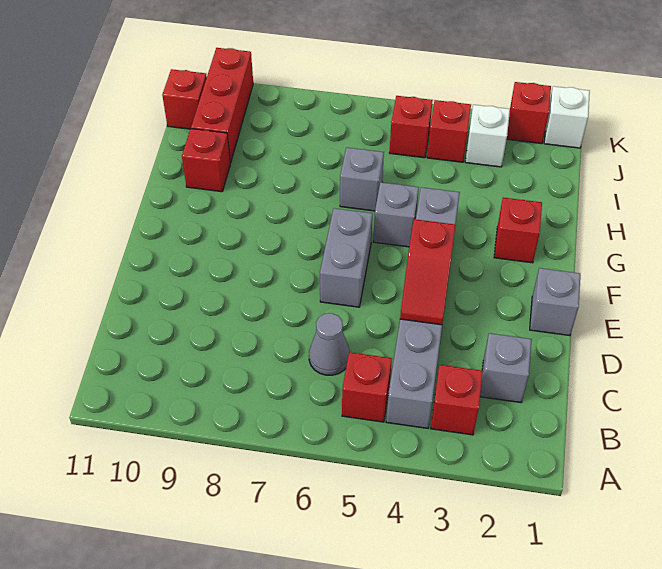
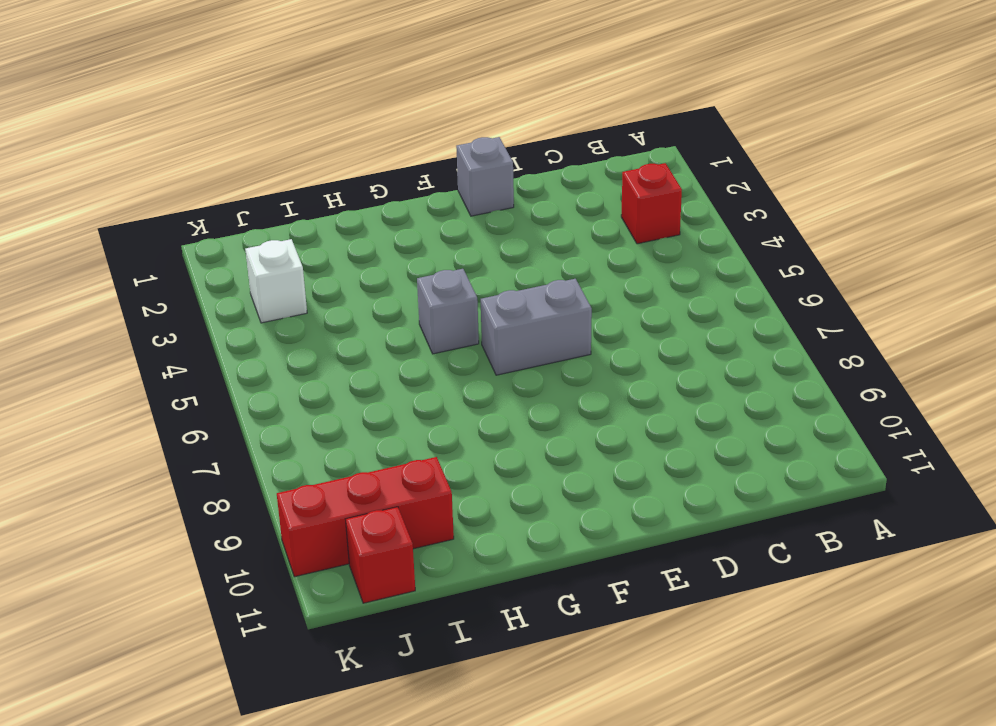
none -> grey 1x6 brick [386,187,460,428]
none -> red 1x1 brick [342,352,392,422]
none -> grey 1x1 brick [480,333,532,403]

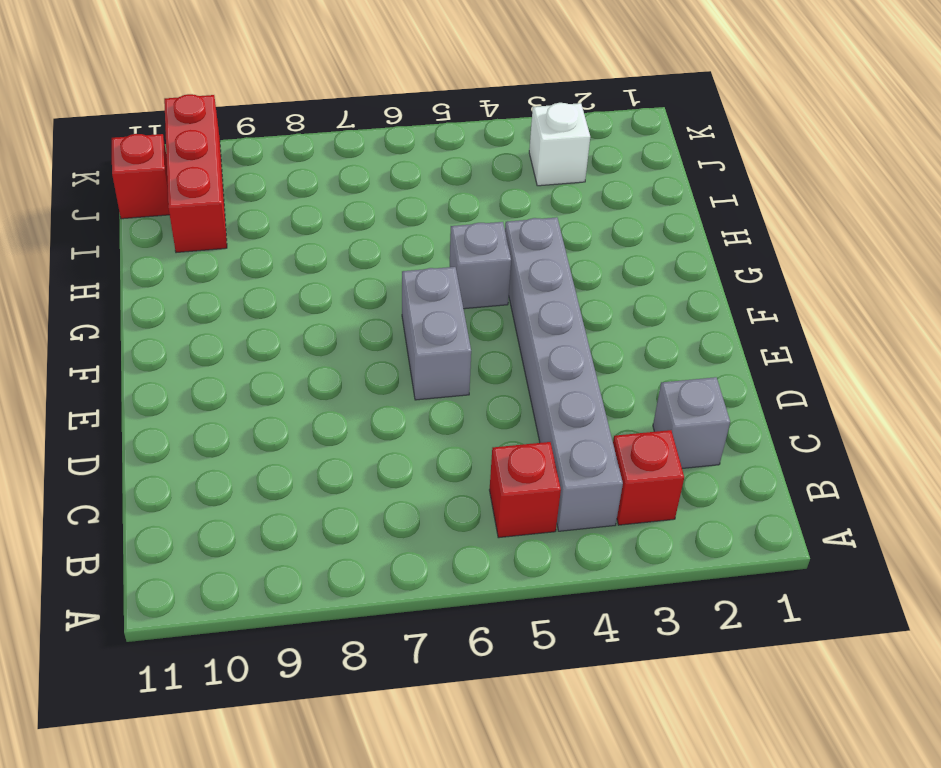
none -> grey 1x1 cone [309,313,350,375]
none -> grey 1x1 brick [530,268,580,336]
none -> red 1x1 brick [494,198,542,263]

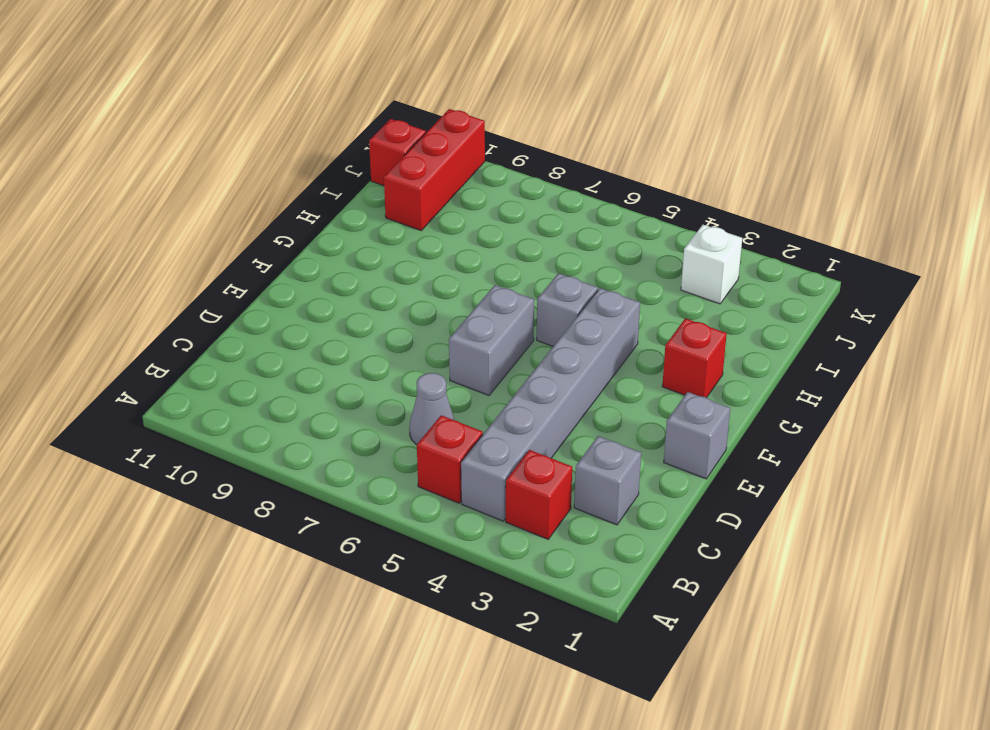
none -> grey 1x1 brick [340,147,384,211]
none -> red 1x1 brick [182,129,230,192]
none -> red 1x1 brick [427,100,471,162]

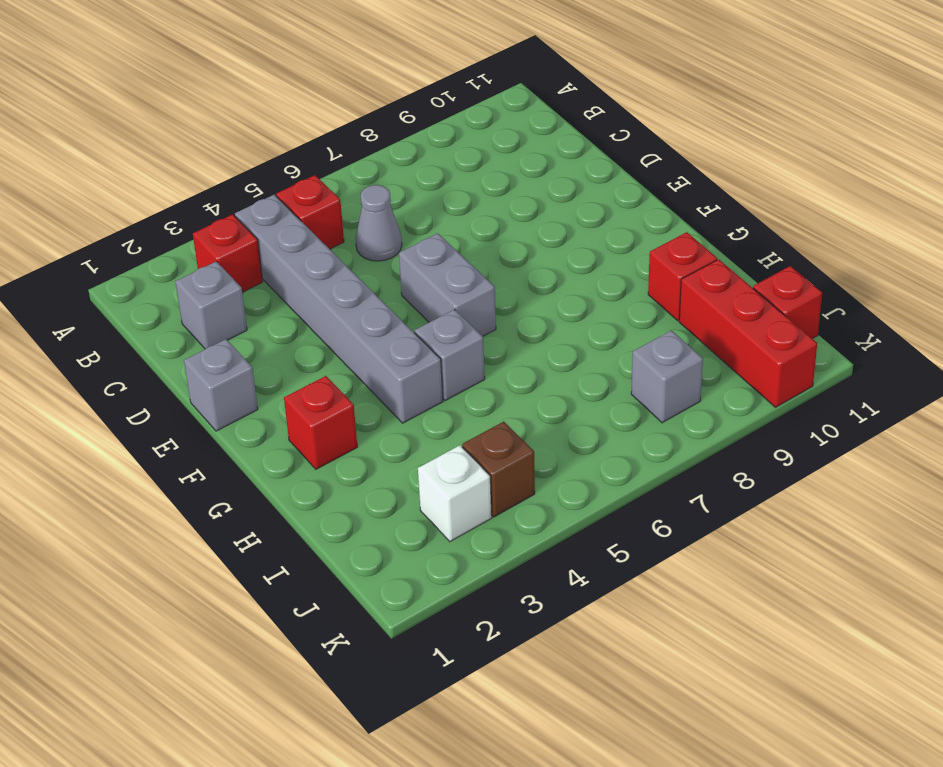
brown 1x1 brick [462,421,535,517] -> red 1x1 brick [427,100,471,162]
grey 1x1 brick [631,330,703,423] -> grey 1x1 brick moved to [340,147,384,211]
none -> red 1x1 brick [390,96,433,158]
none -> white 1x1 brick [544,86,590,148]
none -> red 1x1 brick [507,82,551,144]

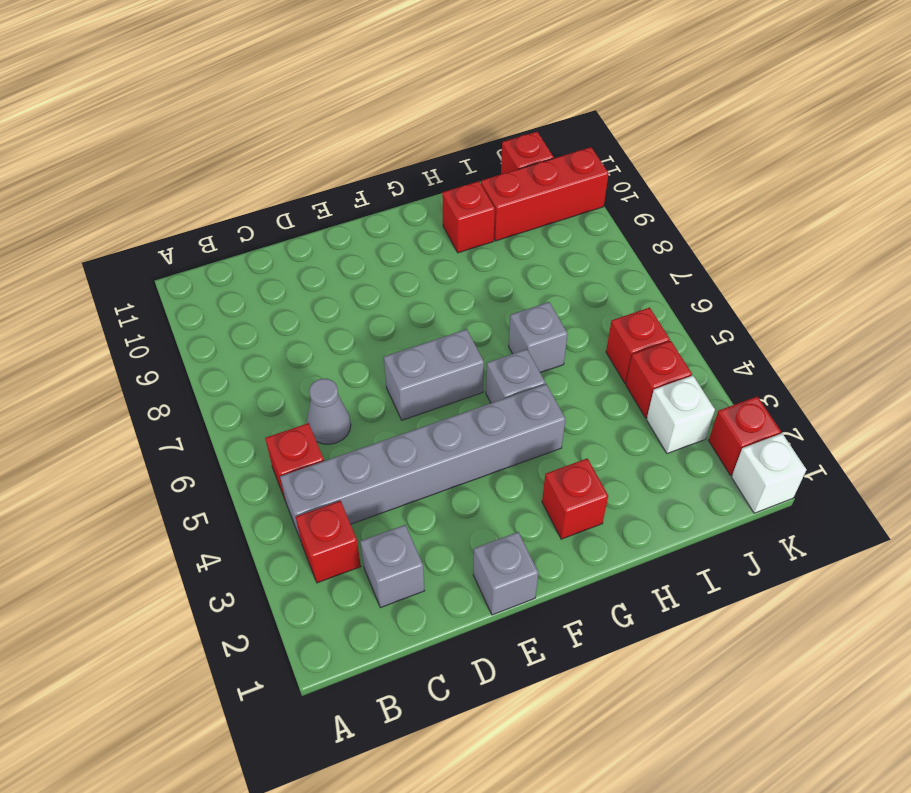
none -> red 1x2 slope [400,219,456,325]

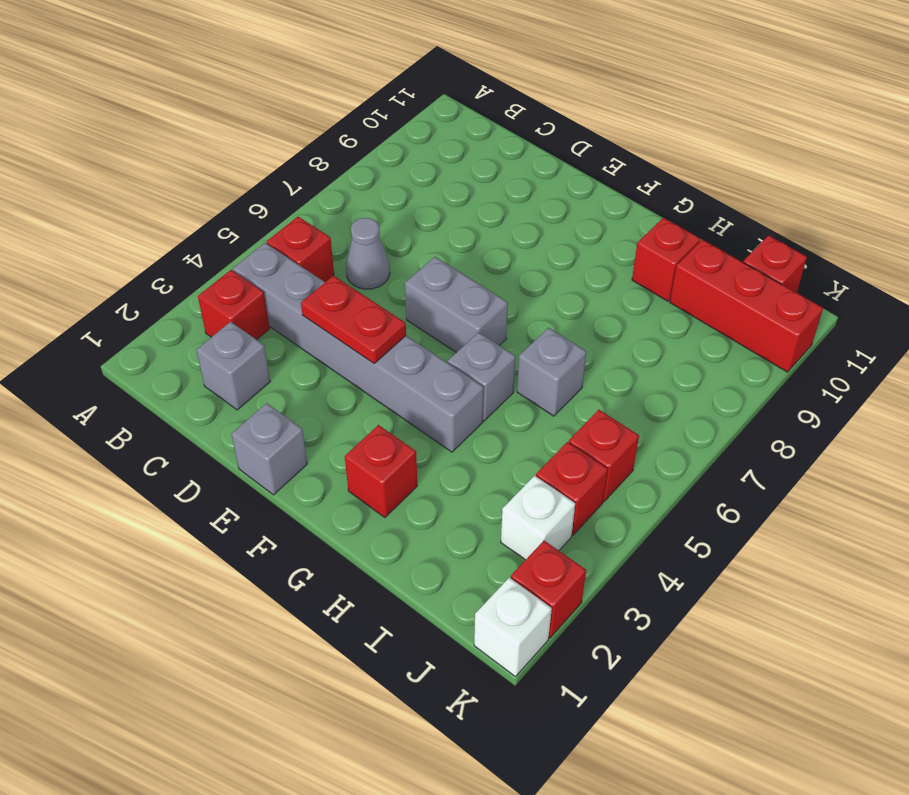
red 1x2 plate [301,276,406,363] -> red 1x2 slope [400,219,456,325]

